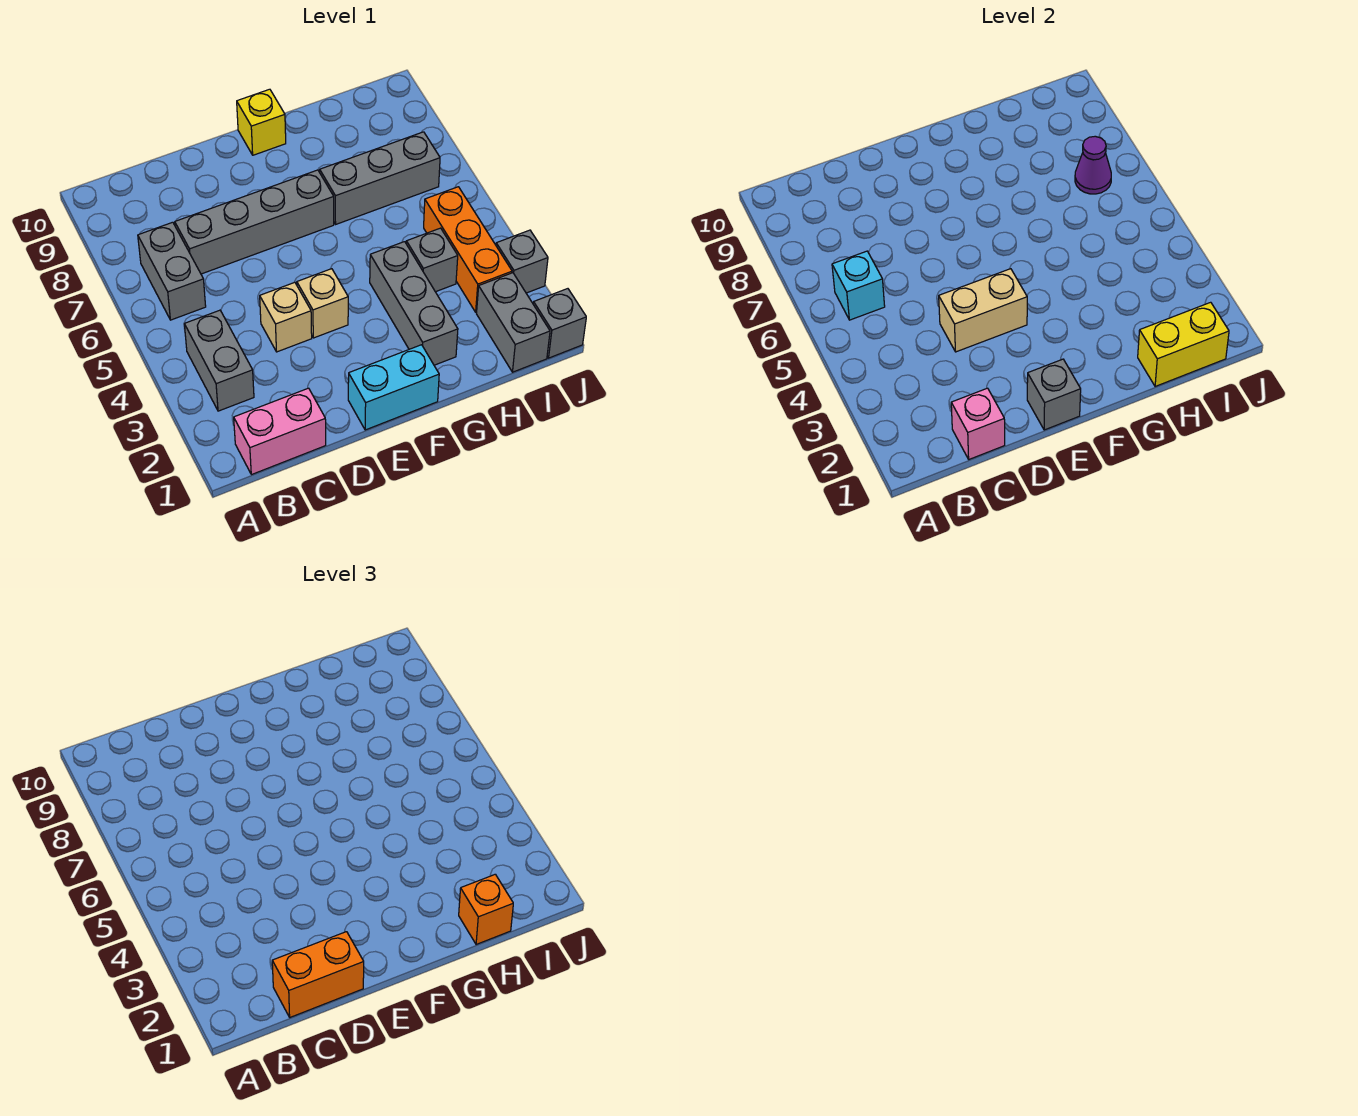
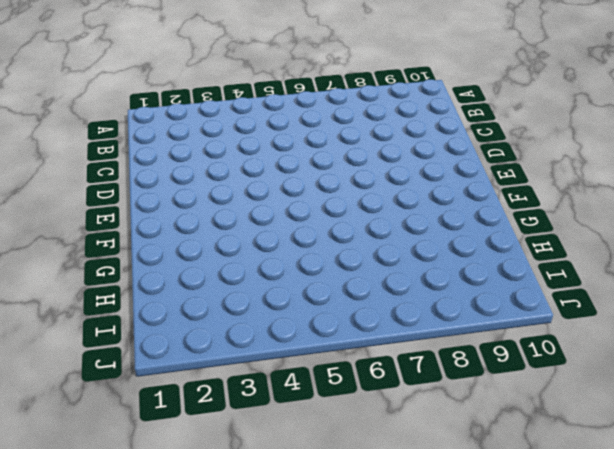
none -> pink 1x2 brick [234,388,326,475]
none -> grey 1x2 brick [184,310,254,411]
none -> grey 1x2 brick [138,222,206,320]

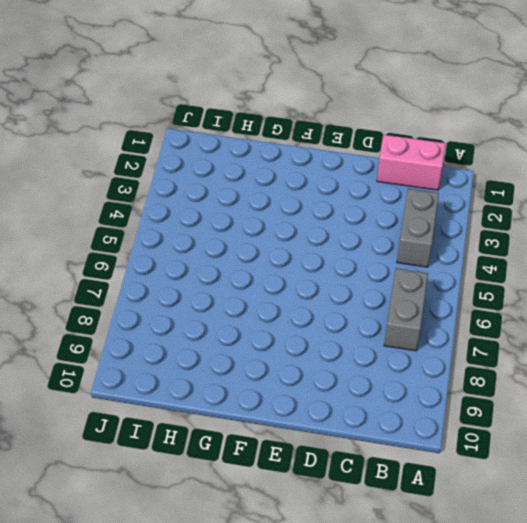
none -> grey 1x4 brick [175,170,334,274]
none -> tan 1x1 brick [260,282,312,352]
none -> cyan 1x2 brick [348,345,439,430]

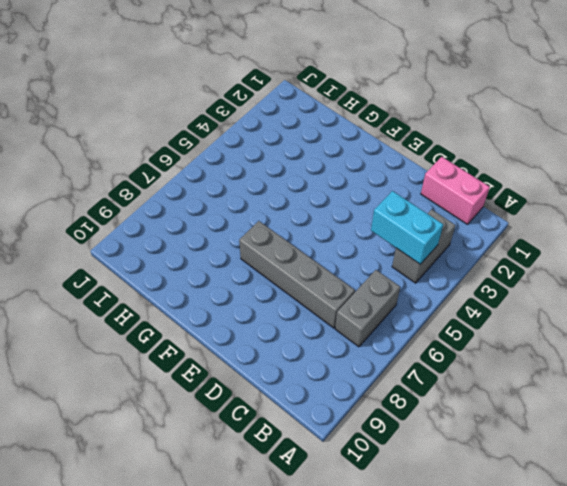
cyan 1x2 brick [371,191,443,264] -> cyan 1x2 brick moved to [348,345,439,430]
none -> tan 1x1 brick [260,282,312,352]
none -> tan 1x1 brick [297,269,348,338]
none -> yellow 1x1 brick [237,89,286,155]

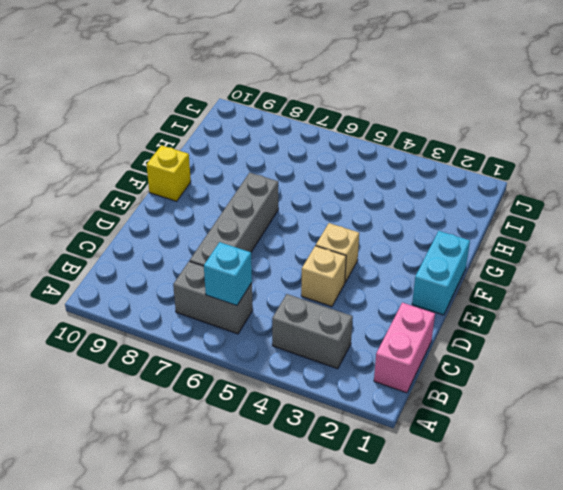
none -> grey 1x3 brick [370,242,458,365]
none -> grey 1x3 brick [320,132,440,224]
none -> grey 1x1 brick [406,228,458,292]

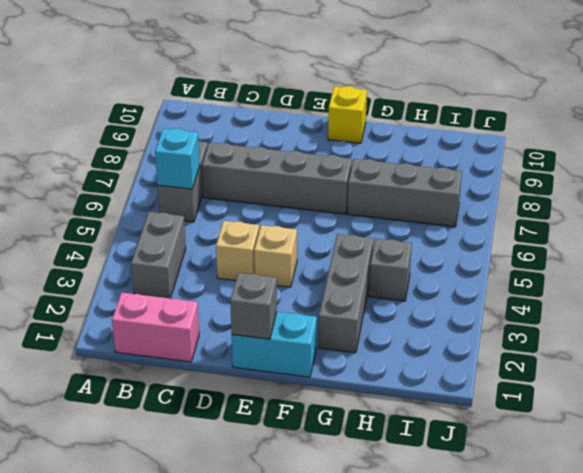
none -> grey 1x2 brick [477,273,550,372]
none -> orange 1x3 brick [424,187,512,312]
none -> grey 1x1 brick [533,289,586,358]

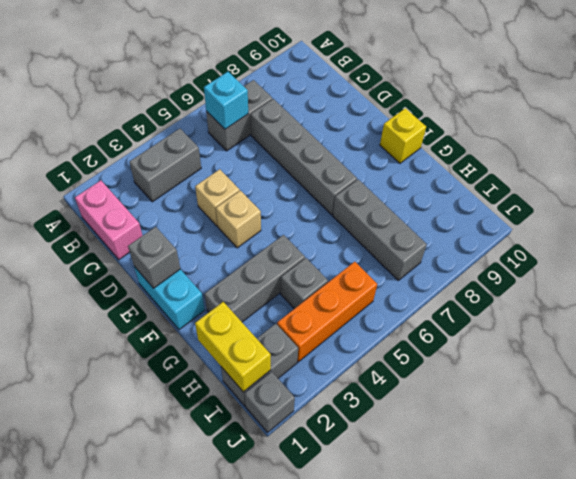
none -> grey 1x1 brick [496,230,548,293]
none -> pink 1x1 brick [951,388,1005,459]
none -> tan 1x2 brick [939,269,1027,352]

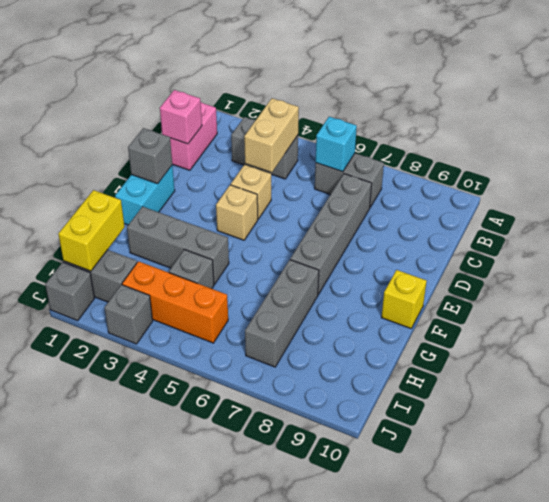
tan 1x2 brick [244,98,299,172] -> tan 1x2 brick moved to [939,269,1027,352]
none -> purple 1x1 cone [1075,136,1111,194]
none -> orange 1x2 brick [272,932,364,1017]
none -> orange 1x1 brick [459,874,513,945]

